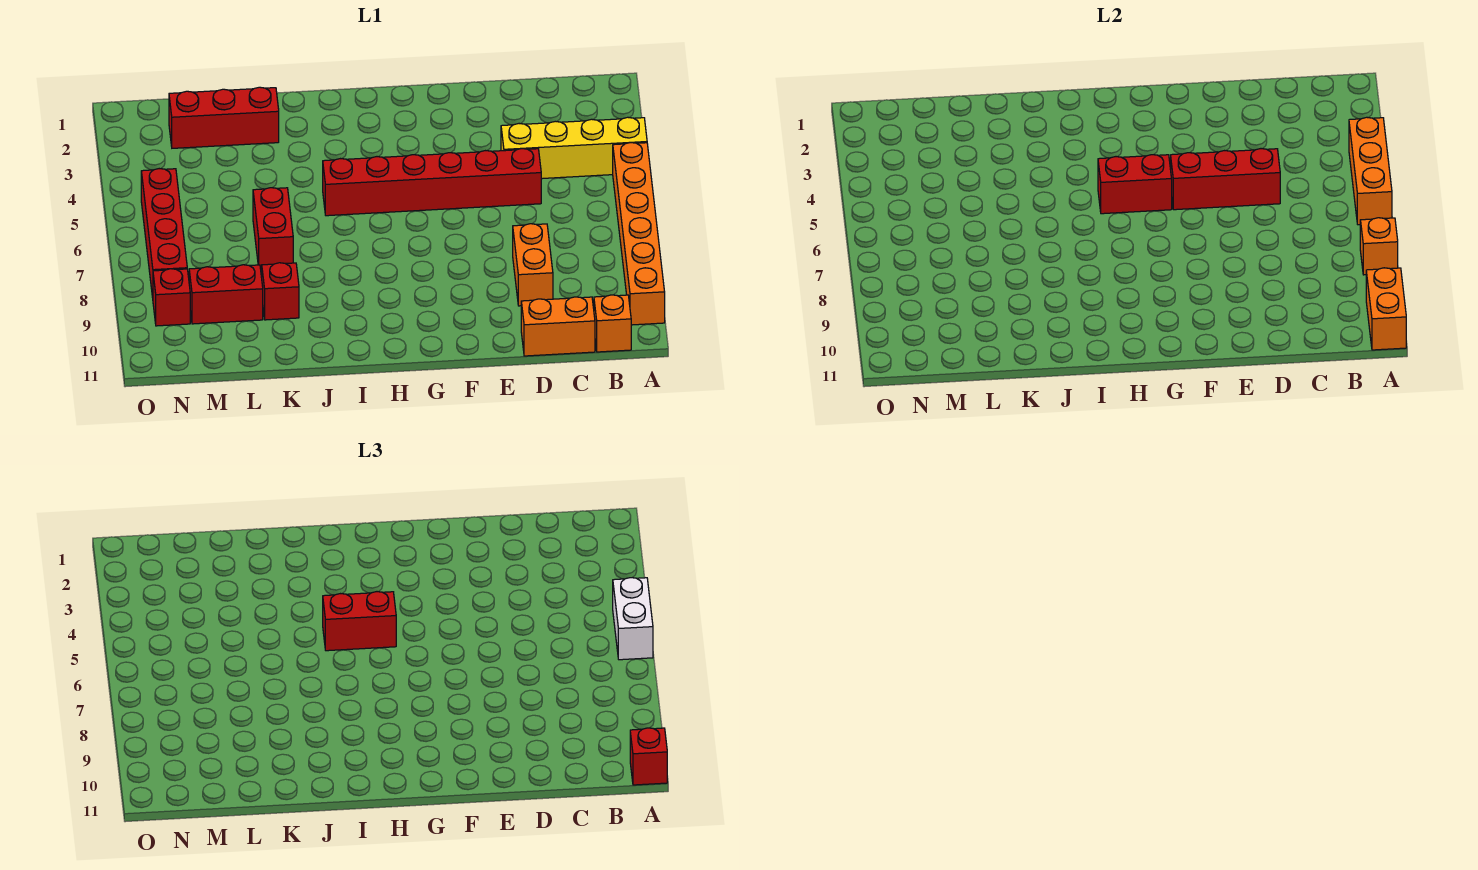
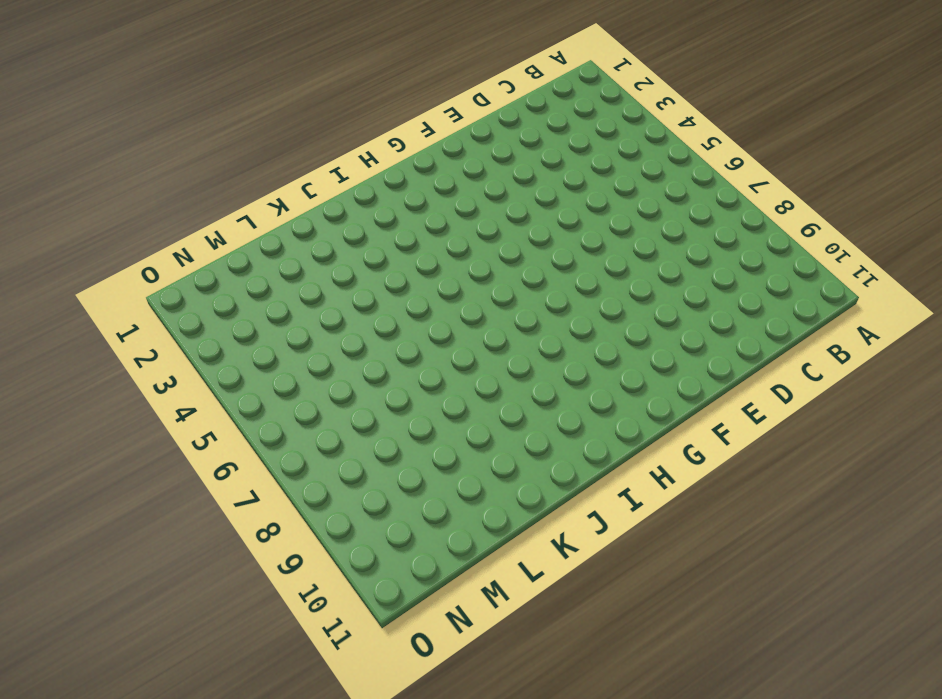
none -> yellow 1x4 brick [501,117,647,179]
none -> orange 1x6 brick [613,143,665,325]
none -> orange 1x1 brick [594,295,631,352]

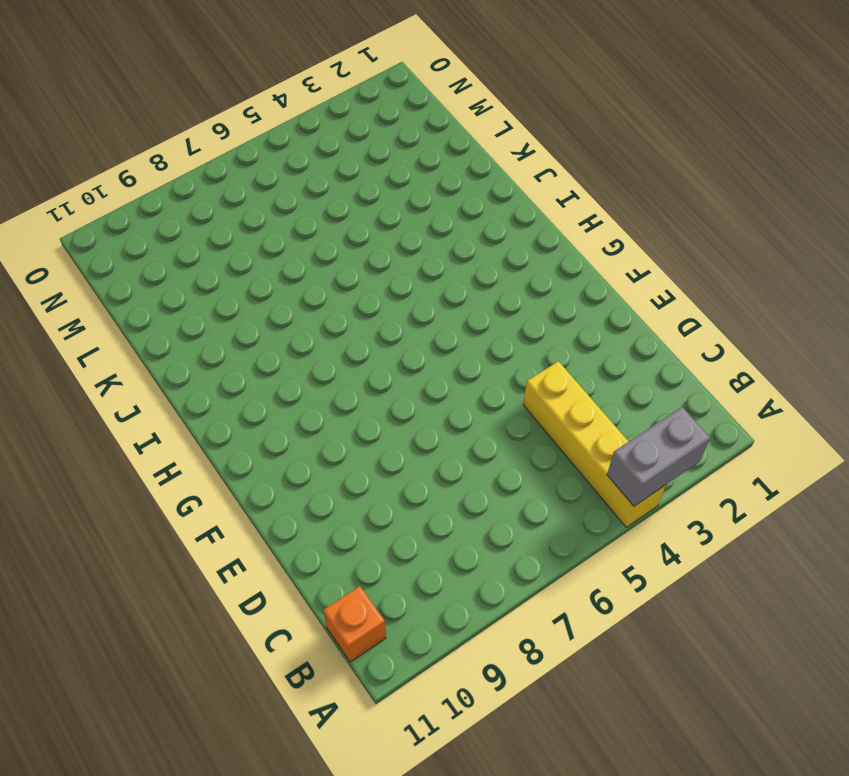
grey 1x2 brick [607,407,710,506] -> orange 1x3 brick [1349,117,1392,225]
none -> orange 1x6 brick [613,143,665,325]
none -> orange 1x2 brick [521,297,595,356]
none -> red 1x6 brick [323,148,541,216]

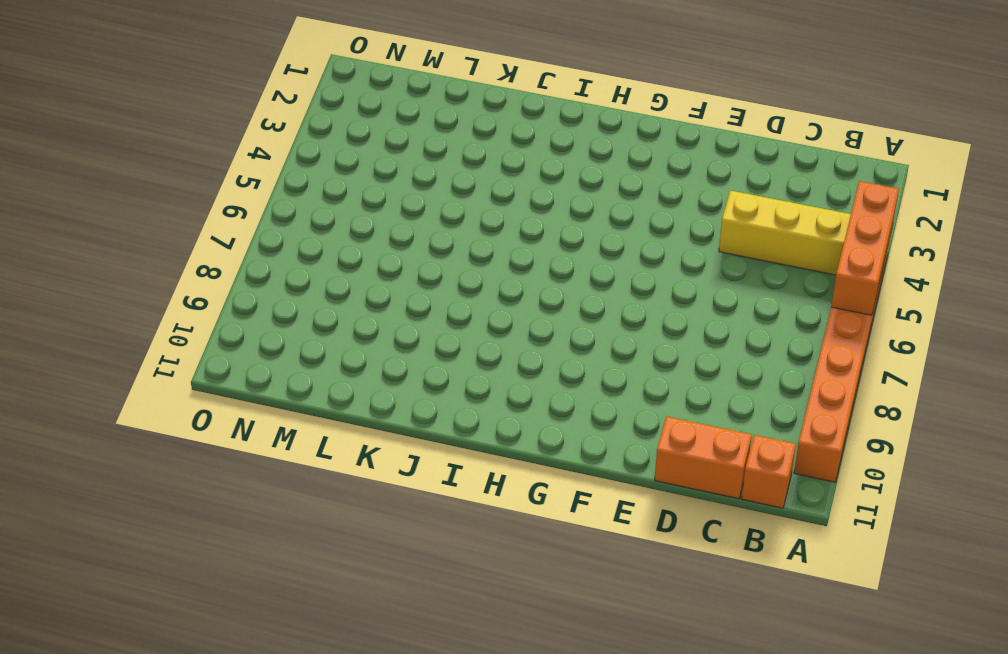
none -> red 1x6 brick [323,148,541,216]
none -> orange 1x2 brick [513,224,553,306]
none -> red 1x3 brick [169,87,279,148]

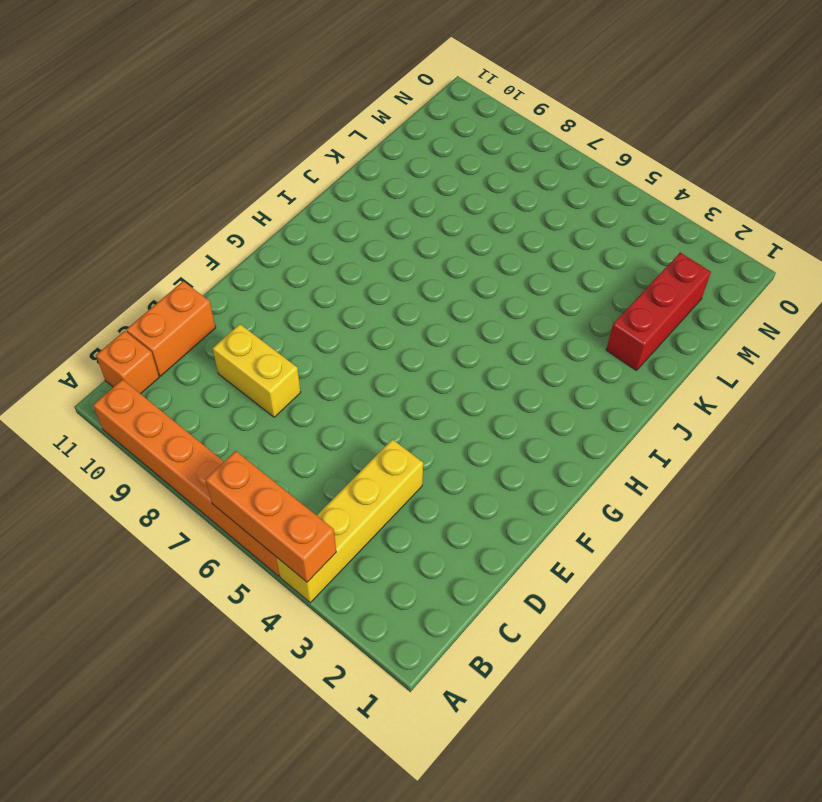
yellow 1x2 brick [213,324,301,417] -> orange 1x2 brick [513,224,553,306]
none -> red 1x6 brick [323,148,541,216]
none -> red 1x2 brick [253,188,293,270]
none -> red 1x1 brick [262,263,299,320]

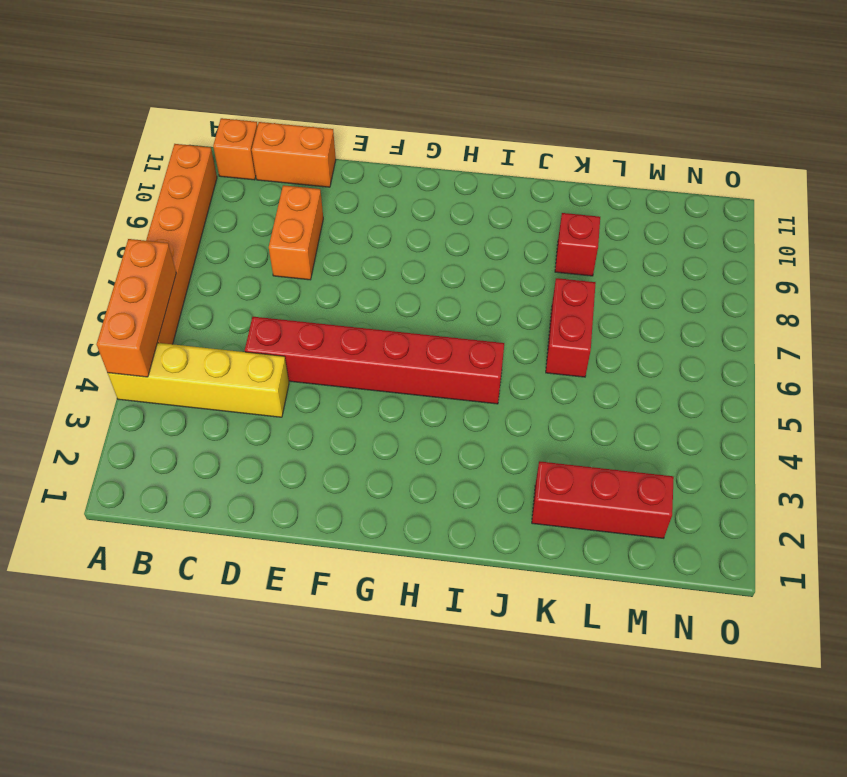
none -> red 1x2 brick [189,265,263,324]
none -> red 1x4 brick [141,169,187,298]
none -> red 1x1 brick [153,269,190,326]

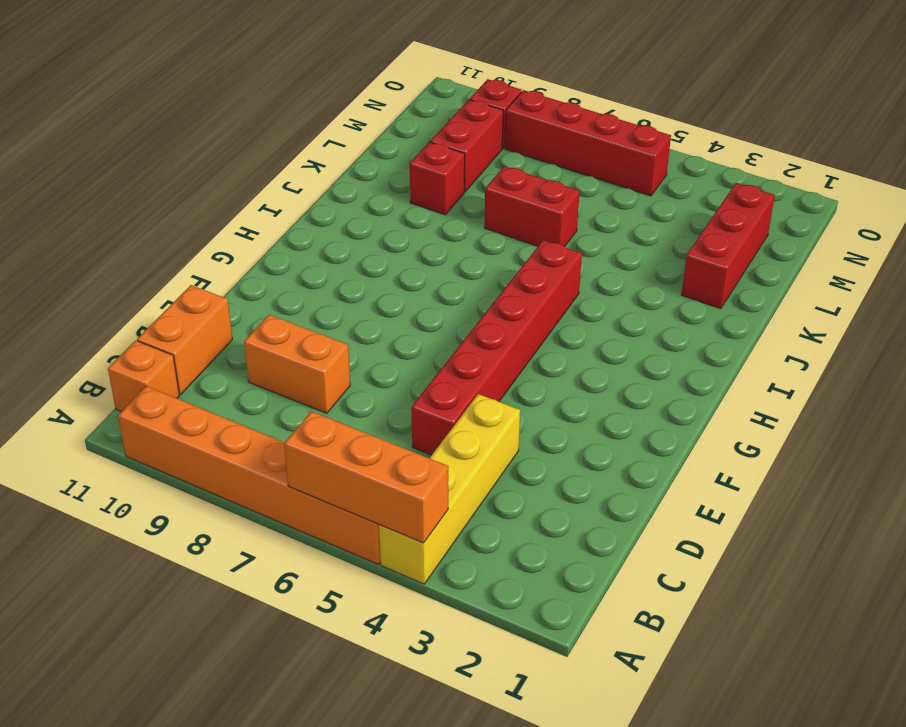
none -> orange 1x1 brick [1360,218,1398,275]
none -> orange 1x2 brick [1366,268,1406,350]
none -> red 1x3 brick [1171,149,1280,210]

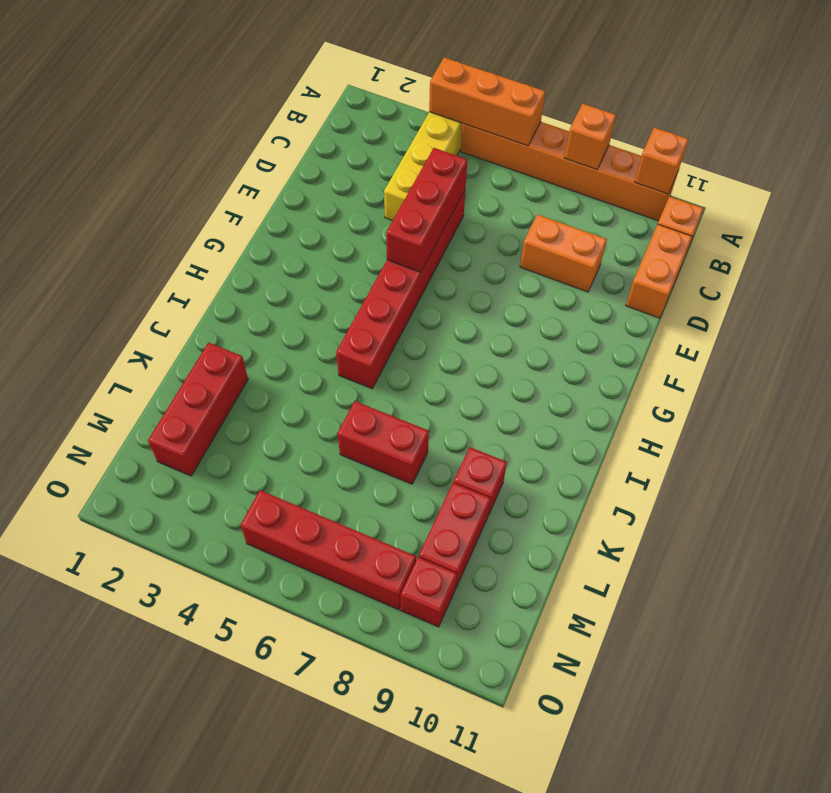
orange 1x1 brick [635,128,689,194] -> orange 1x2 brick [1366,268,1406,350]
none -> red 1x2 brick [1098,155,1172,214]
none -> white 1x2 brick [613,578,653,660]
none -> red 1x1 brick [630,728,667,785]

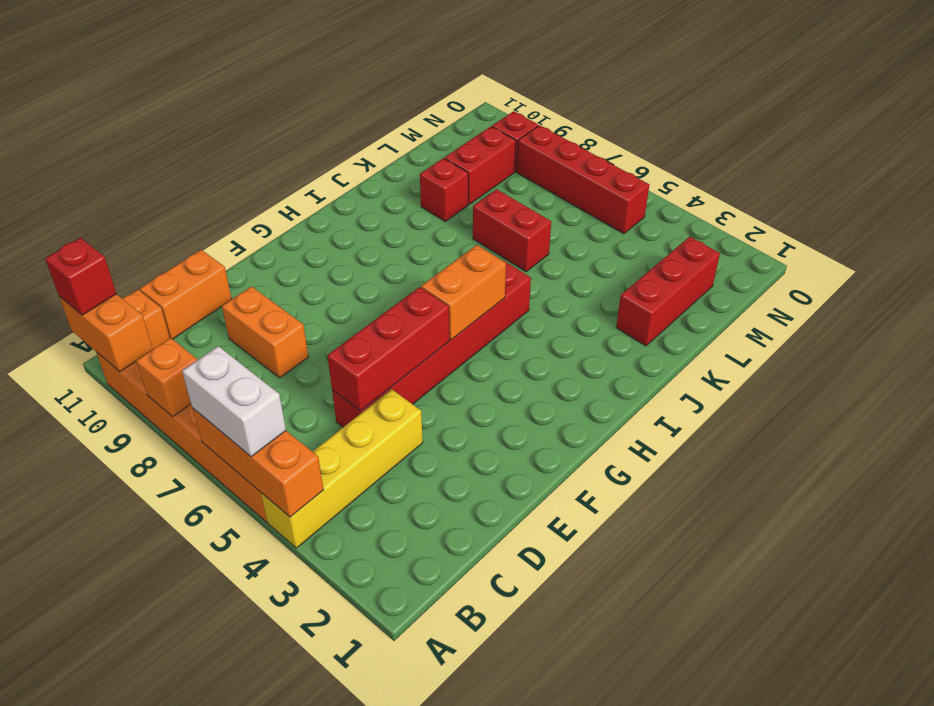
orange 1x2 brick [421,245,506,340] -> red 1x2 brick [1098,155,1172,214]
none -> red 1x2 brick [323,592,396,651]

